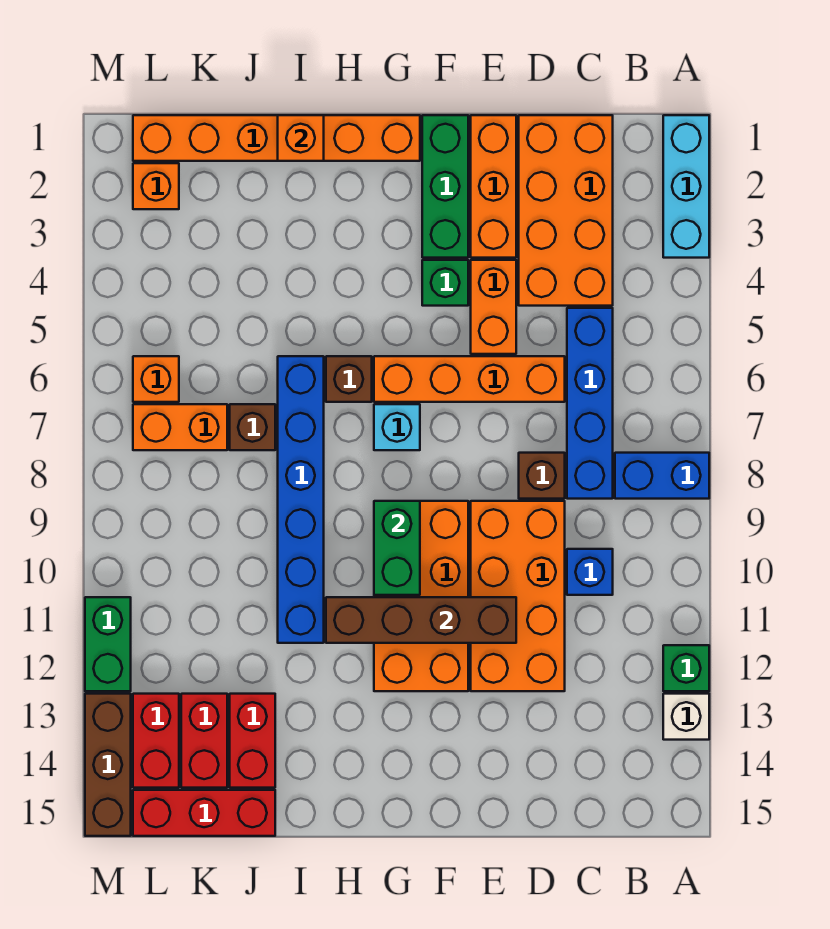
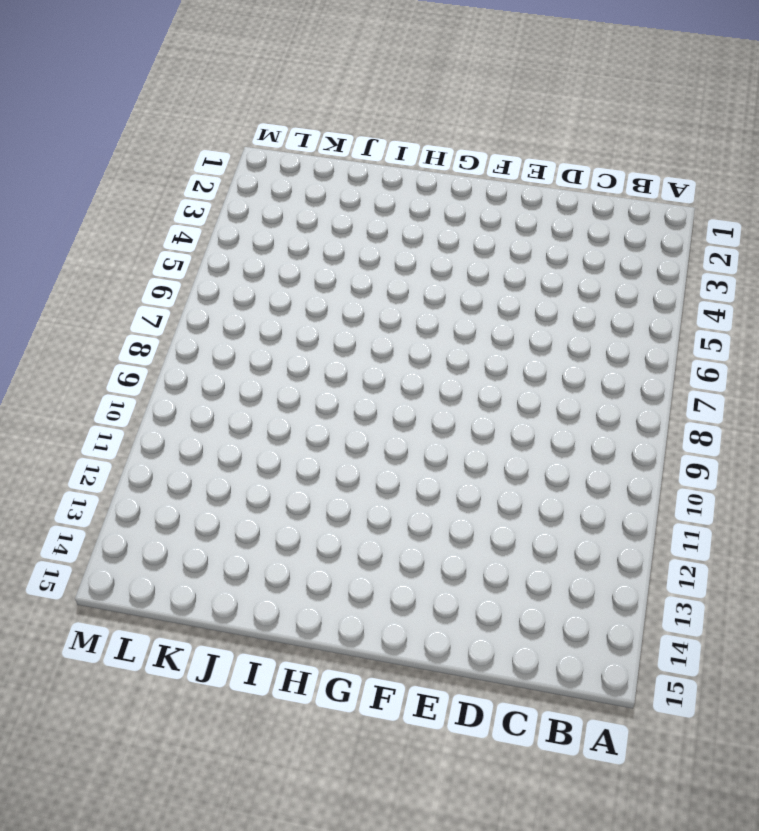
none -> cyan 1x3 brick [663,115,709,258]
none -> blue 1x2 brick [615,453,709,499]
none -> green 1x1 brick [663,645,709,691]
none -> white 1x1 brick [663,694,709,740]

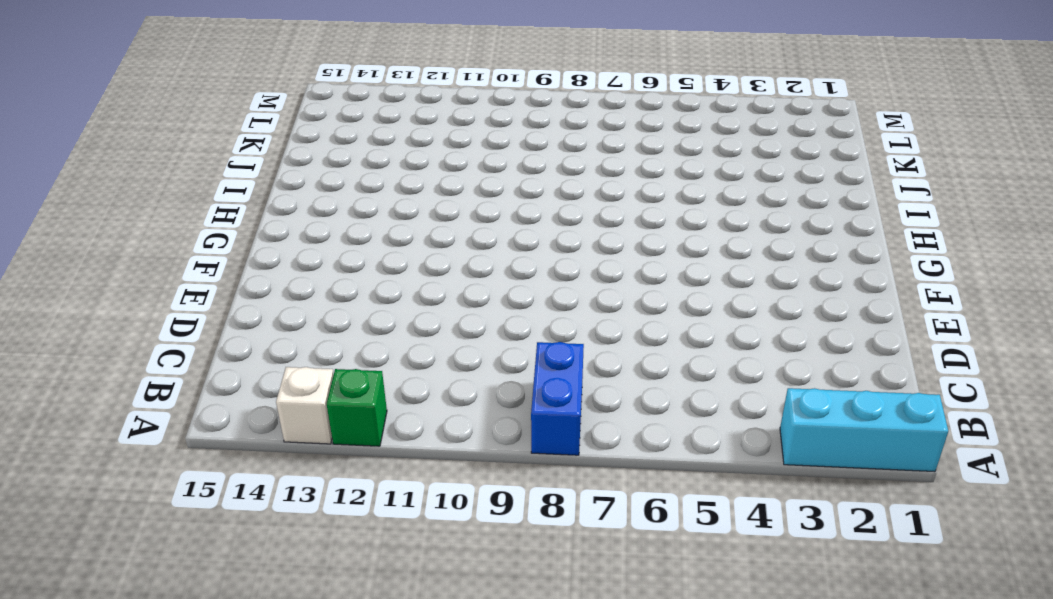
none -> orange 2x4 brick [519,115,613,306]
none -> blue 1x4 brick [567,308,613,499]
none -> blue 1x1 brick [567,549,613,595]
none -> orange 1x4 brick [374,356,565,402]

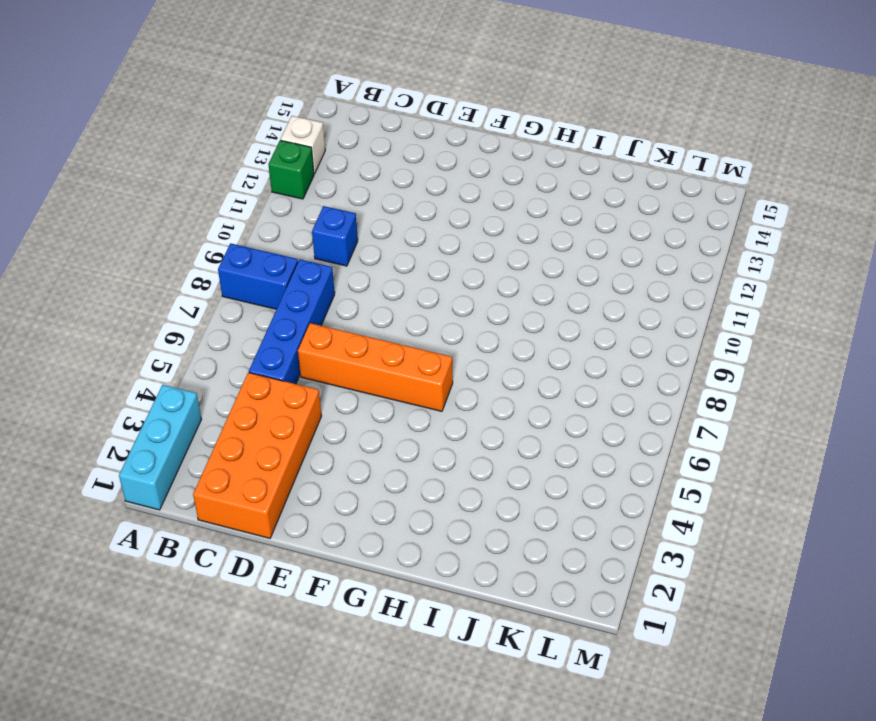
none -> brown 1x1 brick [519,453,565,499]
none -> orange 2x4 brick [471,501,565,691]
none -> orange 1x3 brick [471,115,516,258]
none -> orange 1x2 brick [471,260,516,354]

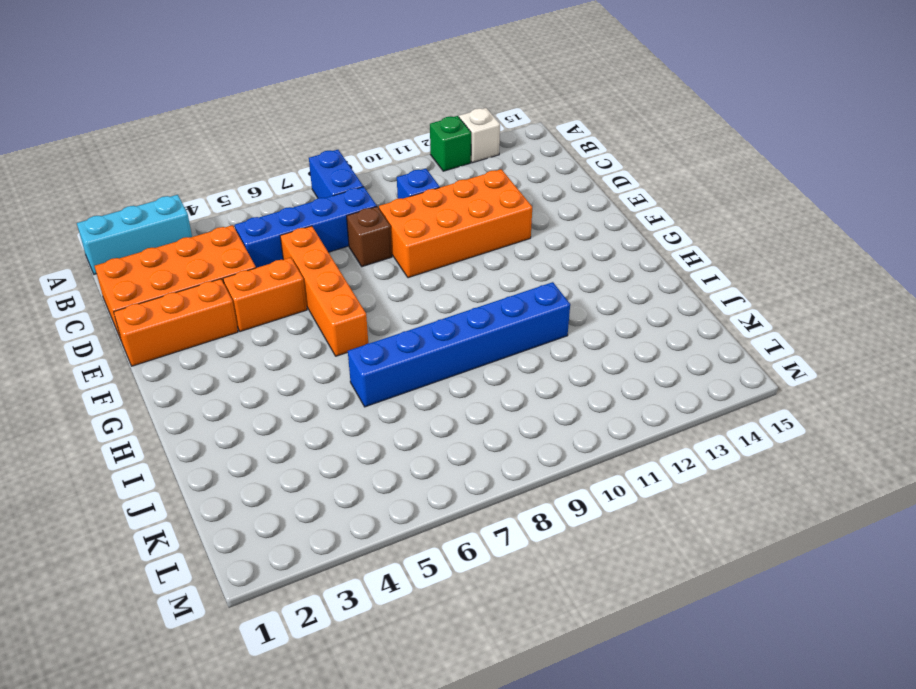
none -> green 1x3 brick [422,115,468,258]
none -> green 1x1 brick [422,260,468,306]
none -> orange 2x4 brick [374,501,468,691]
none -> orange 1x6 brick [133,115,420,161]

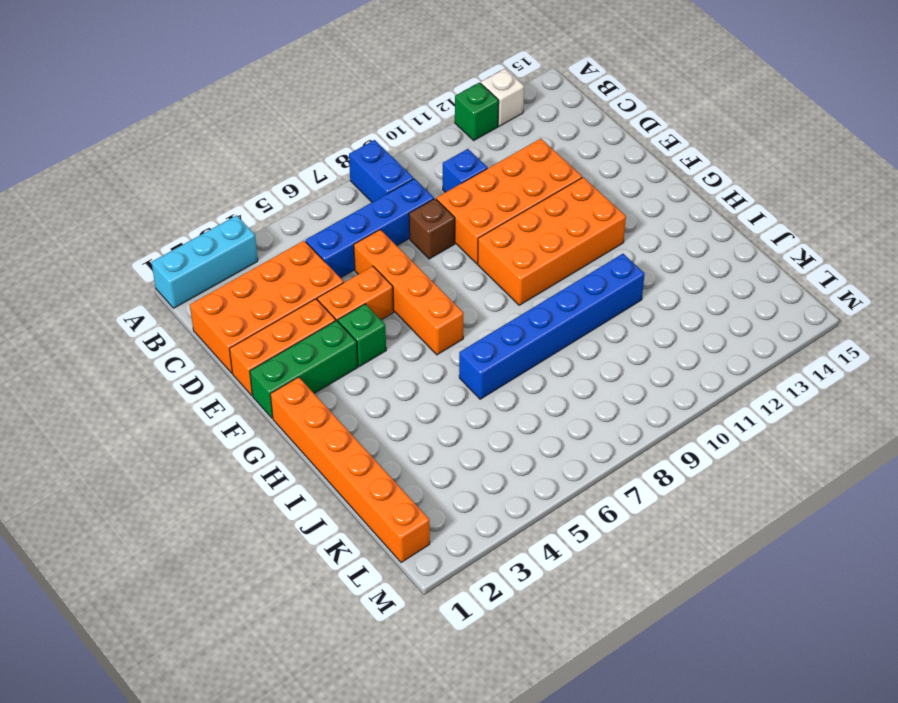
none -> cyan 1x1 brick [374,404,420,450]
none -> brown 1x1 brick [326,356,372,402]
none -> brown 1x1 brick [230,404,275,450]
none -> red 1x2 brick [230,694,275,788]

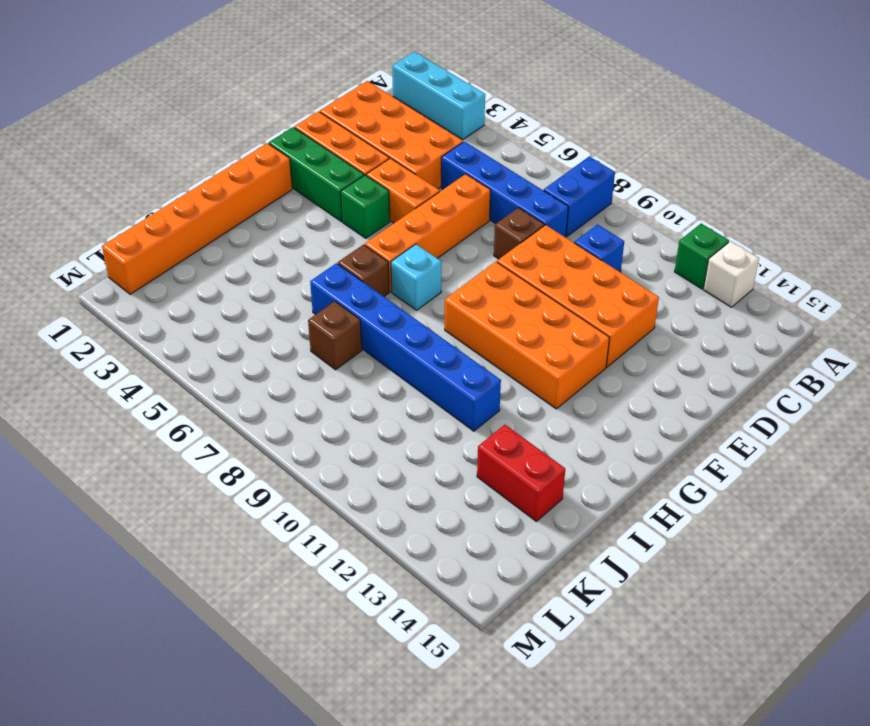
none -> red 1x3 brick [133,790,275,836]
none -> orange 1x2 brick [133,404,227,450]
none -> red 1x2 brick [181,694,227,788]
none -> orange 1x1 brick [133,163,179,209]

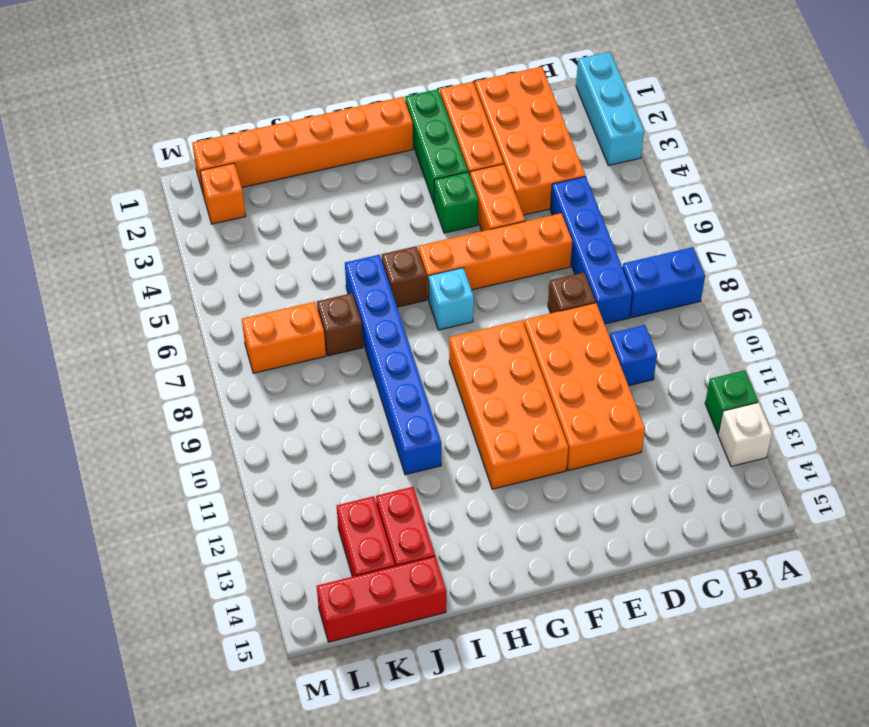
none -> orange 1x1 brick [133,356,179,402]
none -> red 1x2 brick [133,694,179,788]
none -> green 1x2 brick [85,597,131,691]
none -> brown 1x3 brick [85,694,131,836]

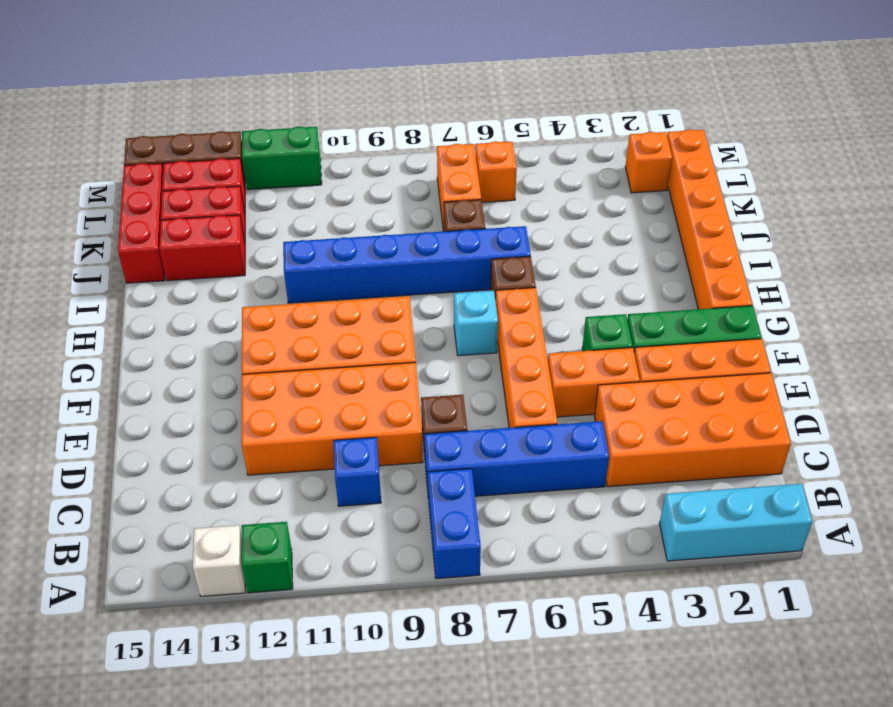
none -> brown 1x4 brick [326,597,516,643]
none -> green 1x2 brick [374,501,420,595]
none -> orange 1x1 brick [278,115,324,161]

